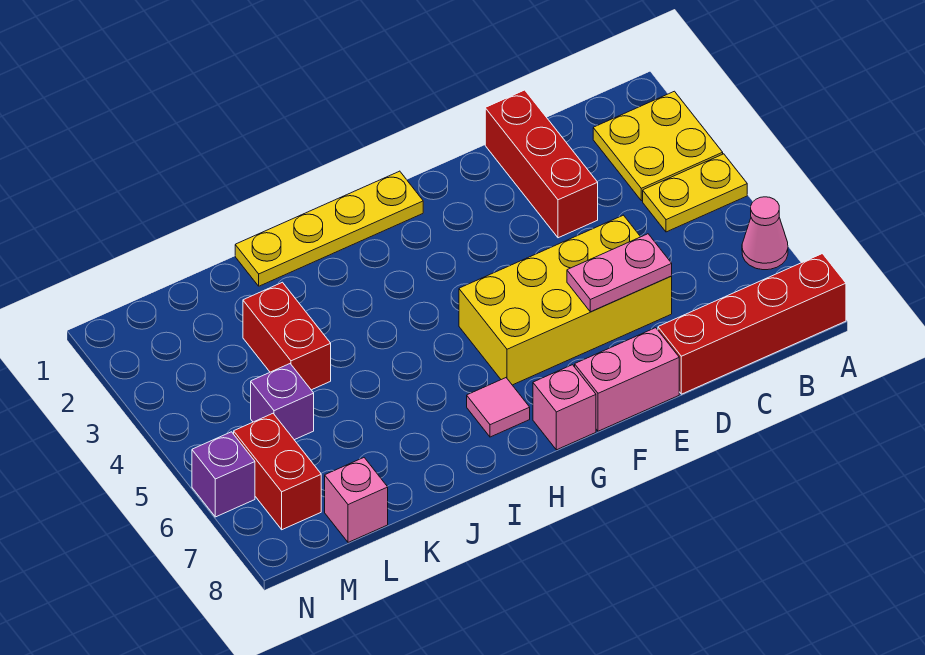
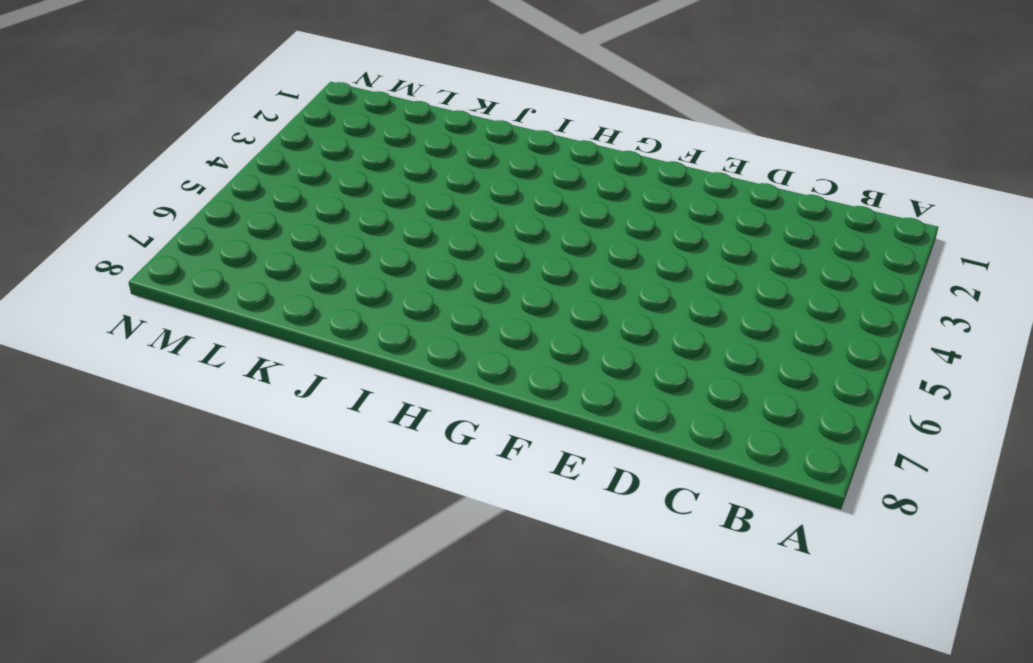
none -> yellow 2x2 plate [593,91,723,201]
none -> yellow 1x2 plate [643,154,747,232]
none -> pink 1x1 cone [742,197,788,270]

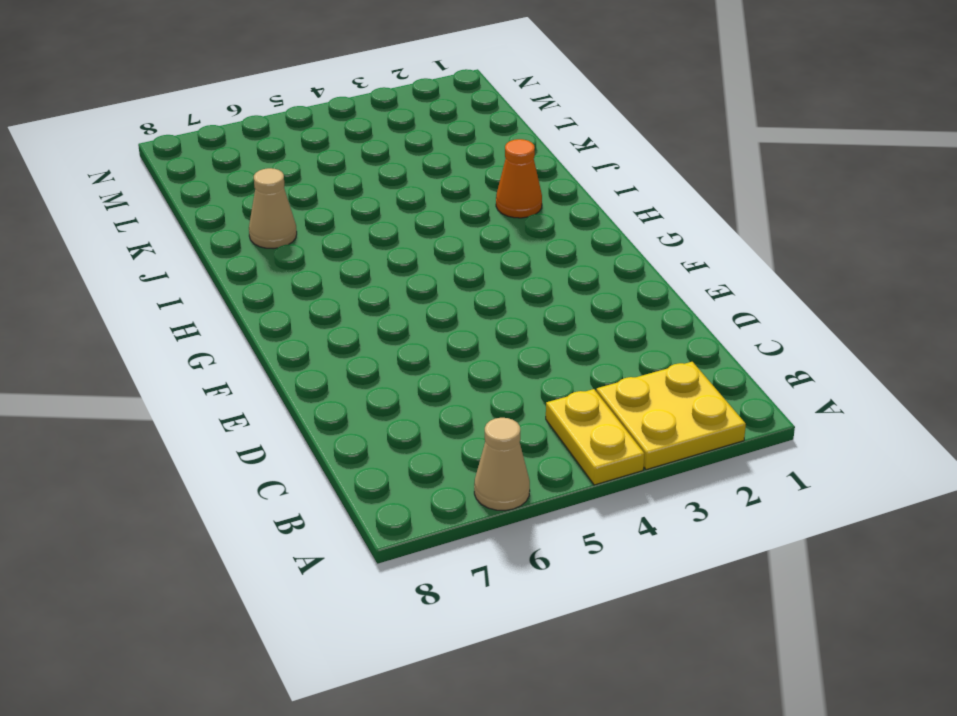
tan 1x1 cone [474,418,530,510] -> pink 1x1 cone [742,197,788,270]
orange 1x1 cone [496,139,542,218] -> none
tan 1x1 cone [249,168,297,249] -> none
none -> red 1x4 brick [658,254,846,394]
none -> red 1x3 brick [485,90,598,238]
none -> yellow 2x4 brick [459,215,672,385]

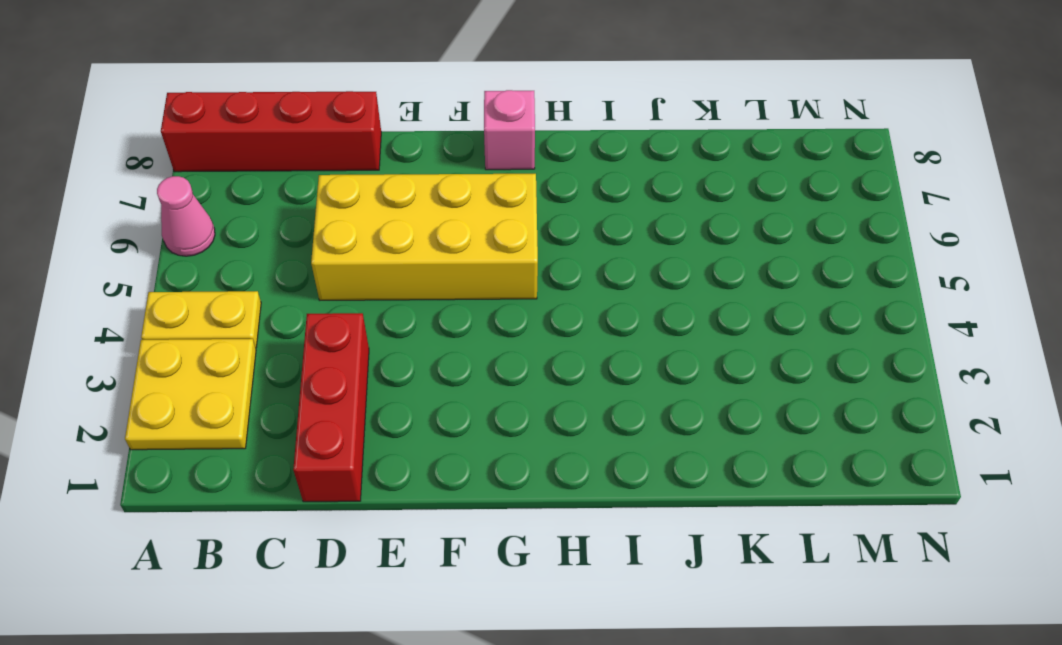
none -> pink 1x2 brick [575,328,679,431]
none -> yellow 1x4 plate [235,171,423,286]
none -> pink 1x1 tile [467,378,530,437]

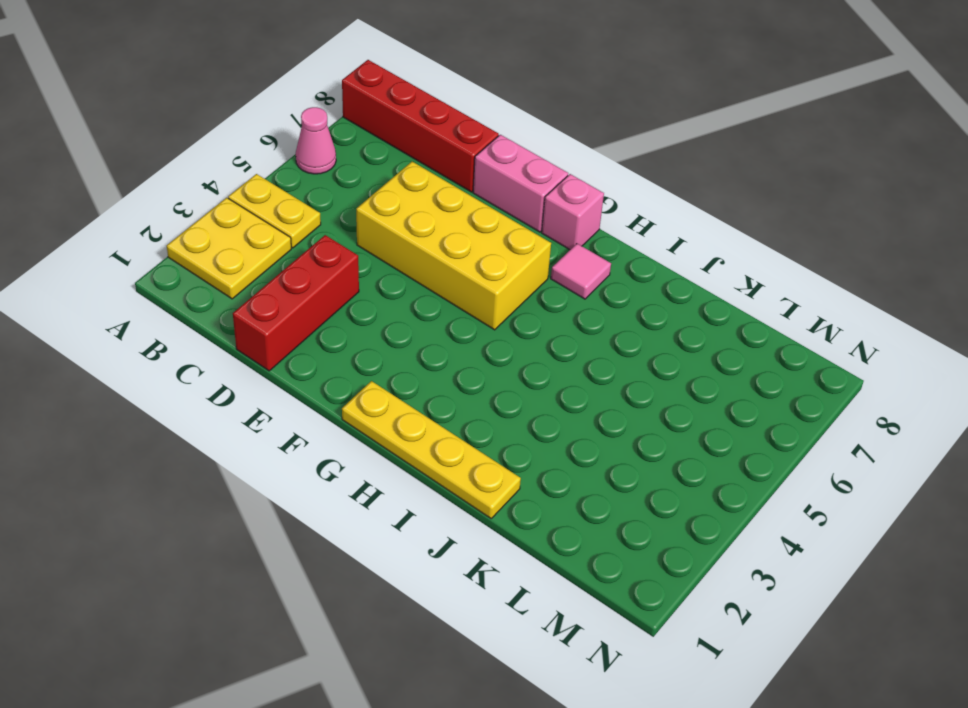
none -> red 1x2 brick [243,282,331,390]
none -> purple 1x1 brick [251,364,314,440]
none -> pink 1x1 brick [325,458,388,542]

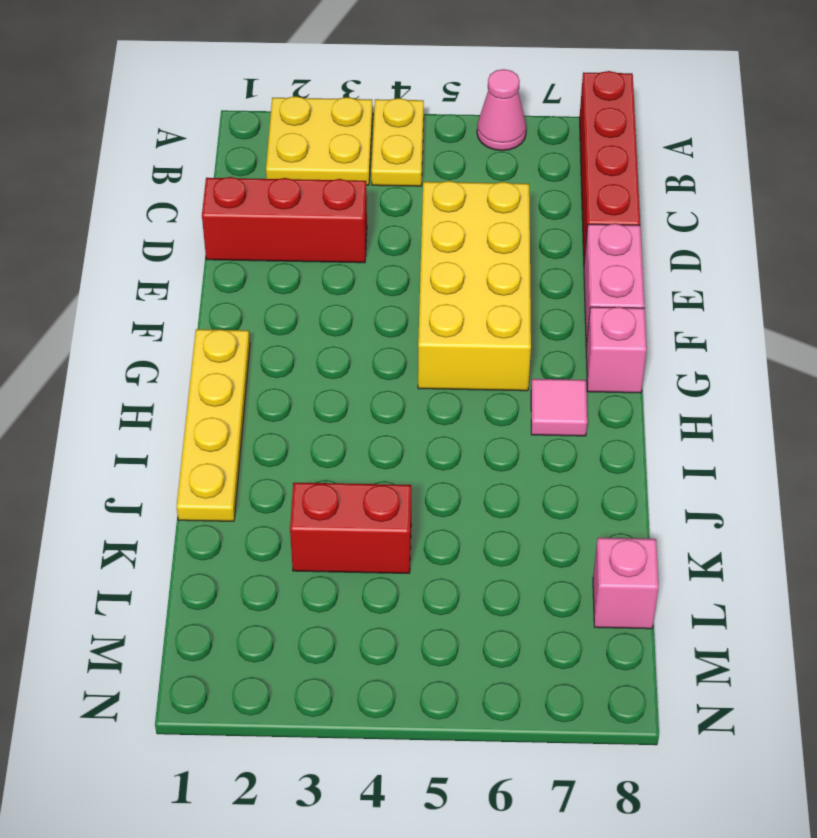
none -> purple 1x1 brick [251,364,314,440]
none -> red 1x2 brick [234,414,321,530]
none -> purple 1x1 brick [192,432,255,517]

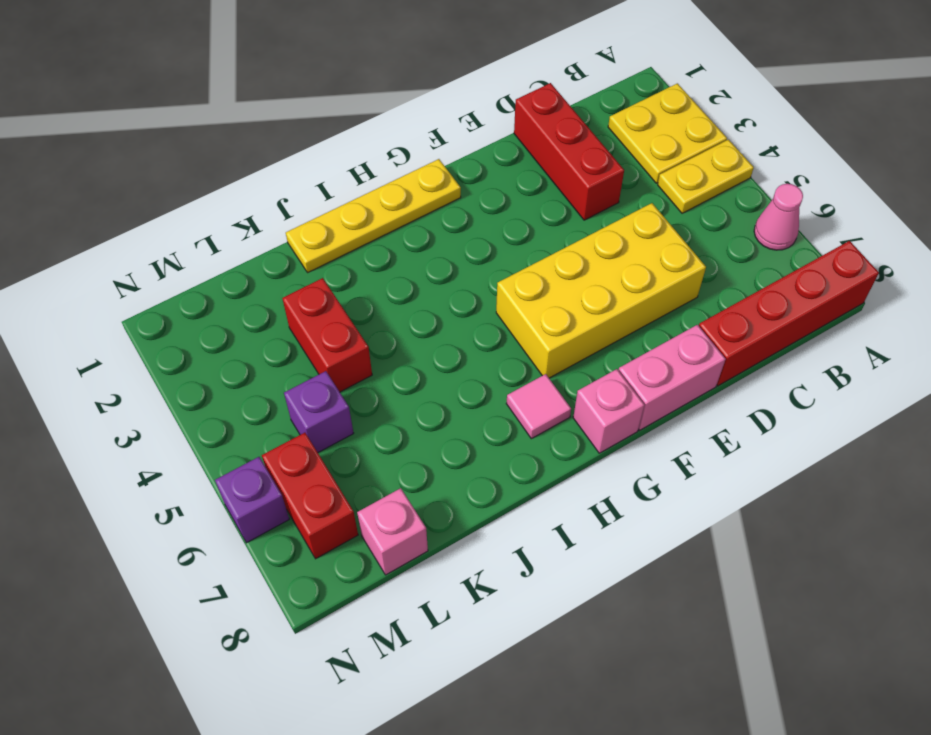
none -> pink 1x2 plate [567,234,672,312]

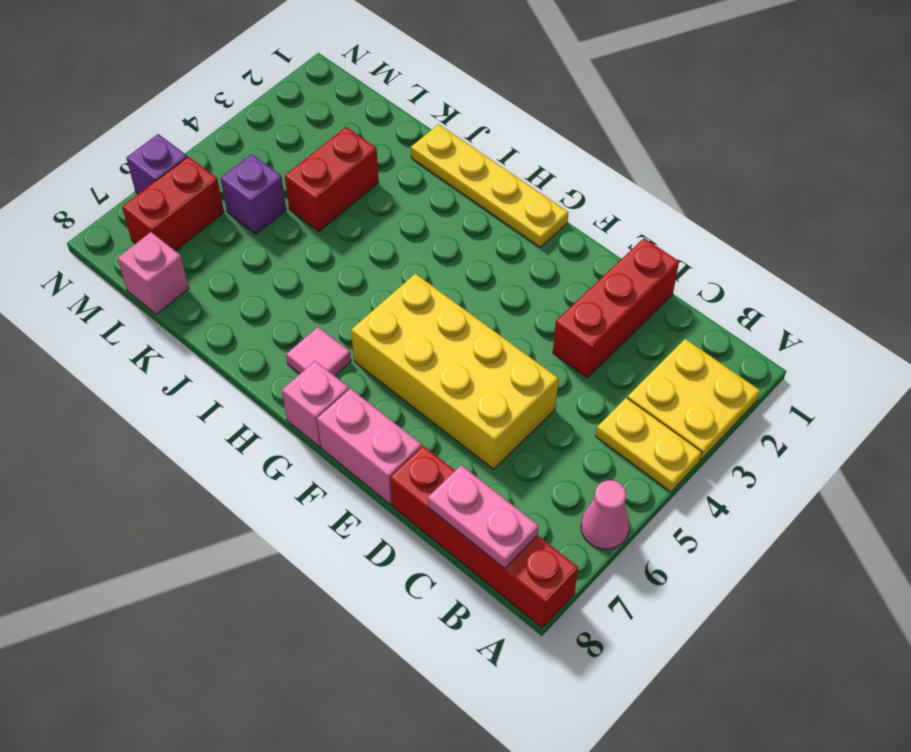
pink 1x2 plate [428,465,539,569] -> pink 1x2 plate moved to [567,234,672,312]

